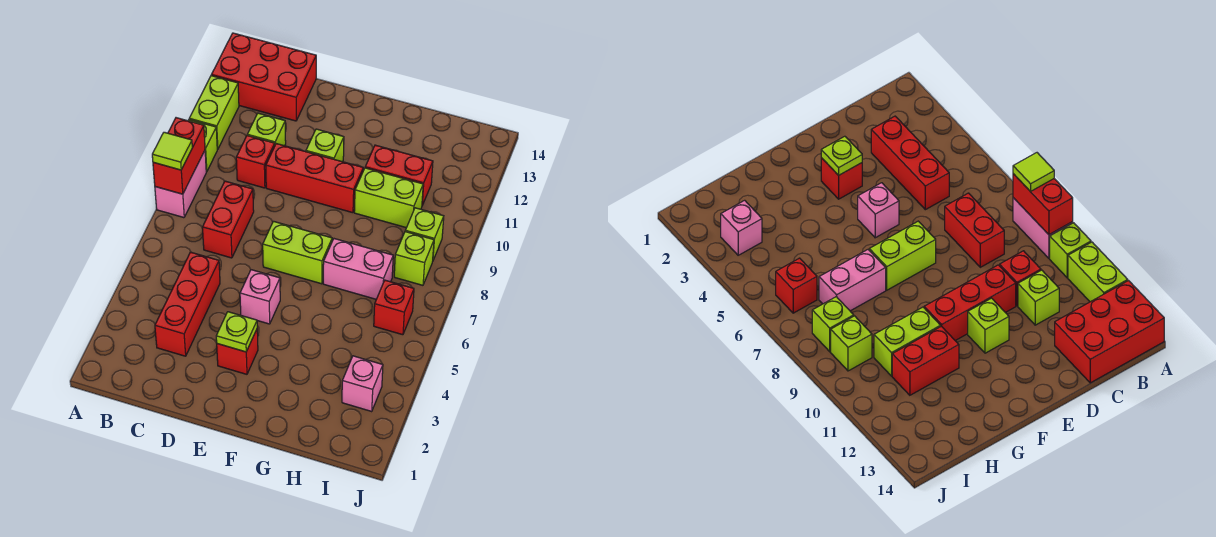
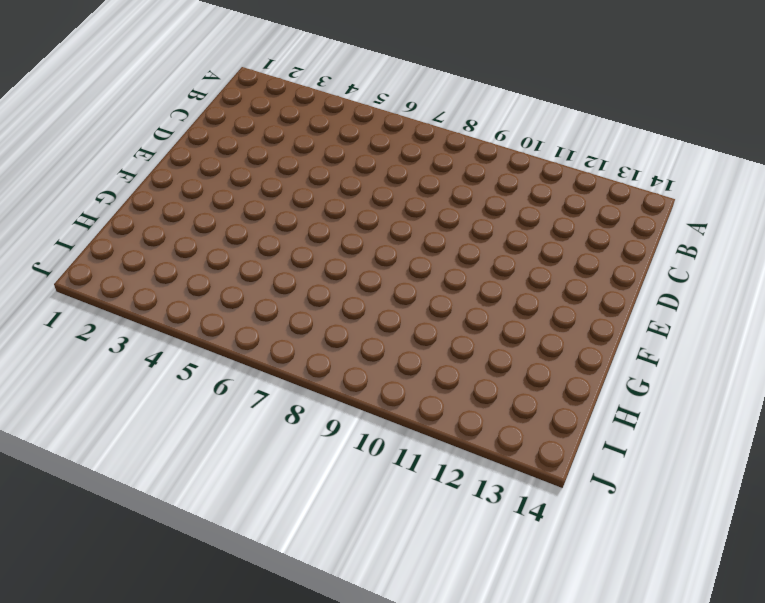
none -> pink 1x2 brick [155,151,206,218]
none -> lime 1x1 brick [188,120,217,172]
none -> lime 1x2 brick [189,76,239,149]

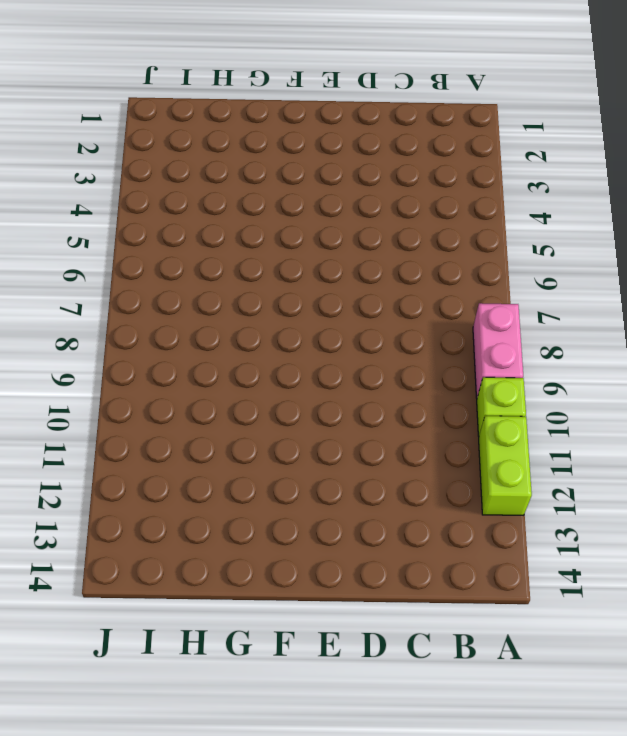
none -> red 2x3 brick [212,33,316,121]
none -> red 1x3 brick [155,252,220,356]
none -> red 1x2 brick [203,181,254,258]

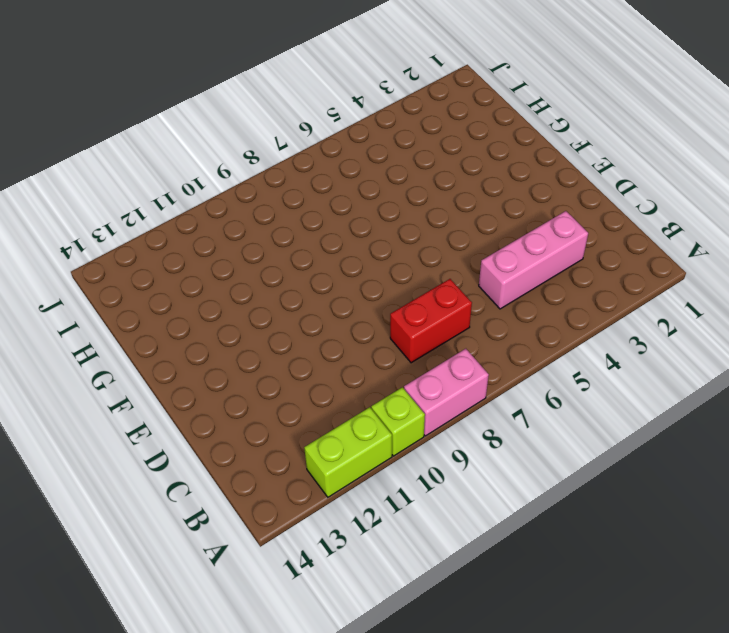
pink 1x3 brick [479,211,588,309] -> red 1x3 brick [155,252,220,356]
none -> red 2x3 brick [212,33,316,121]
none -> red 1x1 brick [236,136,275,188]
none -> lime 1x1 brick [247,113,286,146]

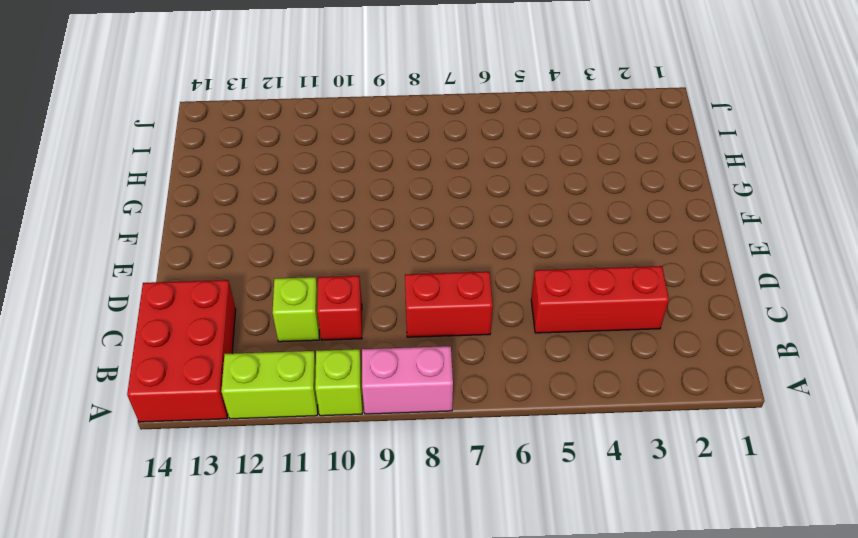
none -> red 1x3 brick [266,144,363,213]
none -> red 1x1 brick [217,330,258,374]
none -> pink 1x1 brick [240,270,280,324]

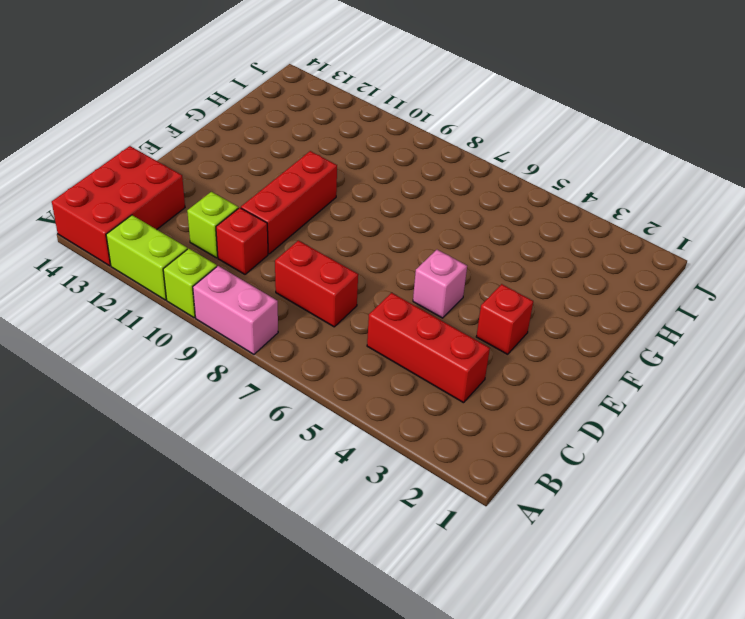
none -> lime 1x2 brick [263,221,332,284]
none -> lime 1x1 brick [306,129,344,162]
none -> pink 1x2 brick [323,239,393,299]

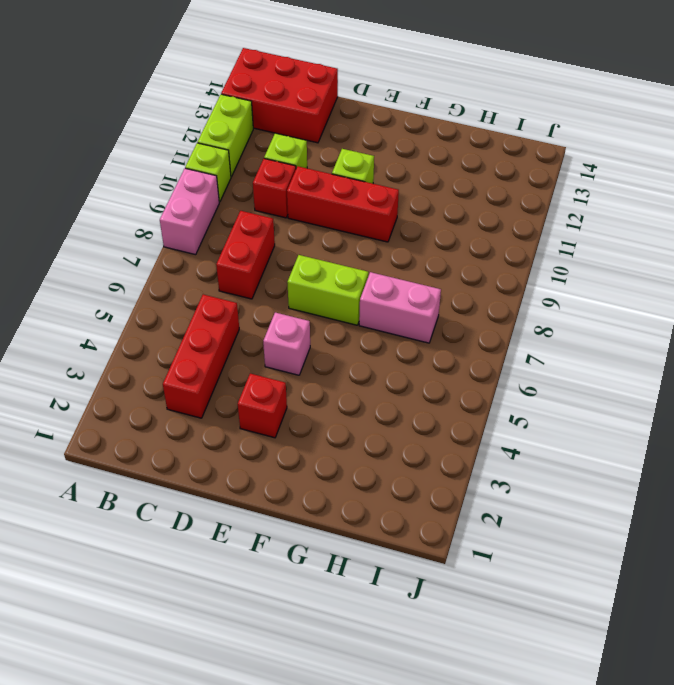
none -> lime 1x2 brick [354,168,423,228]
none -> red 1x2 brick [365,145,433,205]
none -> pink 1x1 brick [342,356,383,411]

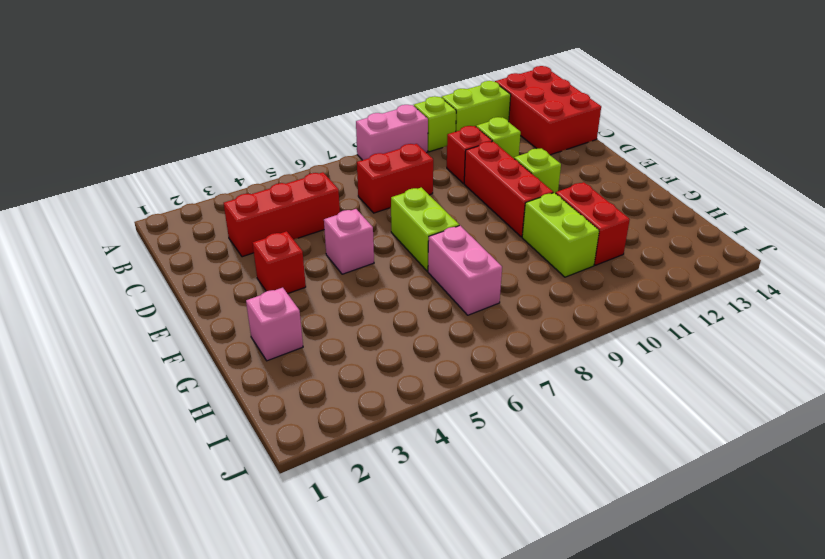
pink 1x1 brick [246,288,303,361] -> pink 1x1 brick moved to [342,356,383,411]
none -> red 1x1 brick [374,280,414,335]
none -> lime 1x1 brick [394,232,434,285]
none -> lime 1x1 brick [405,208,444,260]

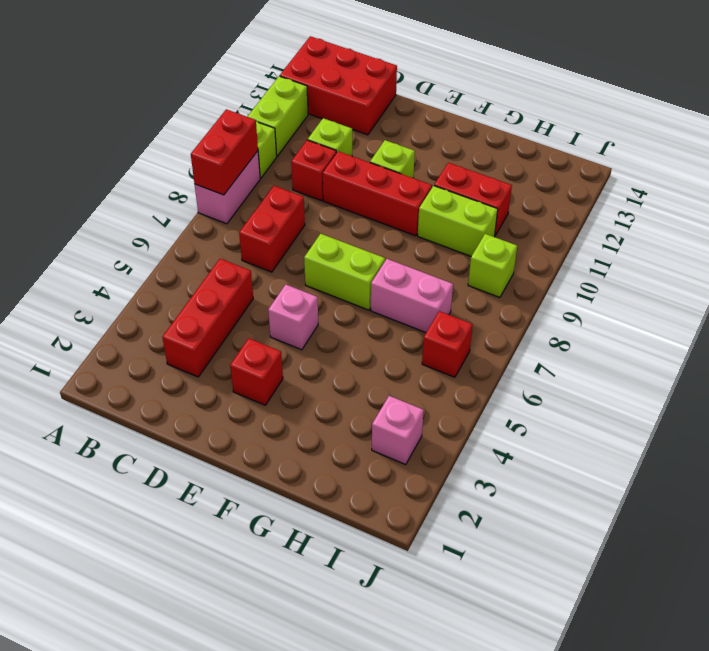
none -> lime 1x1 brick [394,232,434,285]
none -> lime 1x1 plate [216,312,257,352]
none -> lime 1x1 tile [152,132,192,170]

